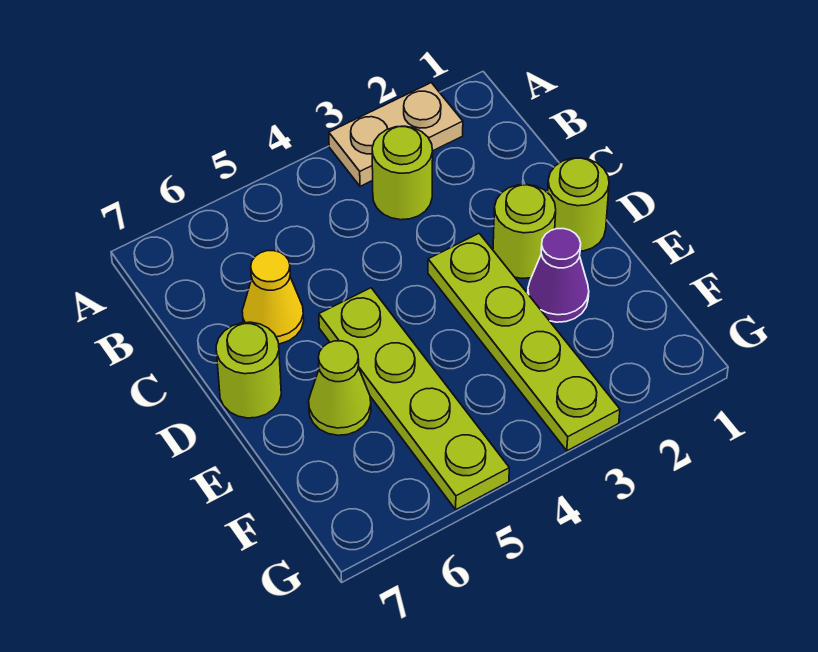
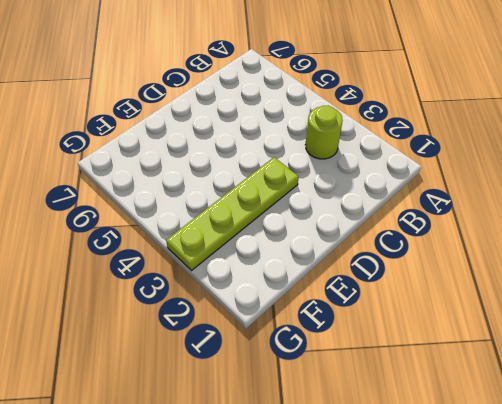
none -> tan 1x2 plate [329,83,463,186]
none -> yellow 1x1 cone [242,251,304,344]

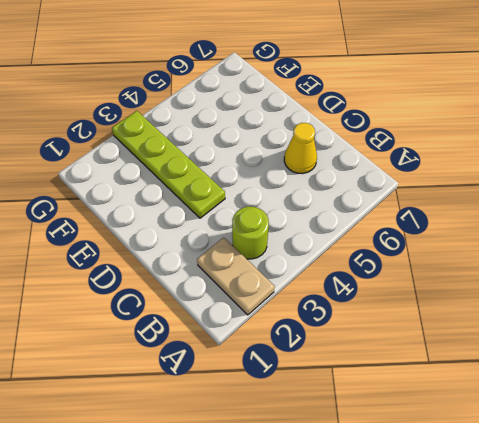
tan 1x2 plate [197,237,275,315] -> tan 1x2 plate turned to [329,83,463,186]
none -> lime 1x1 round brick [548,158,609,251]
none -> lime 1x1 round brick [493,184,556,279]

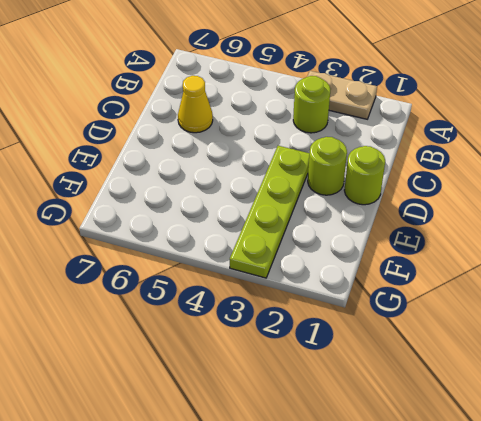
none -> lime 1x4 plate [319,288,509,510]
none -> lime 1x1 round brick [216,322,281,418]

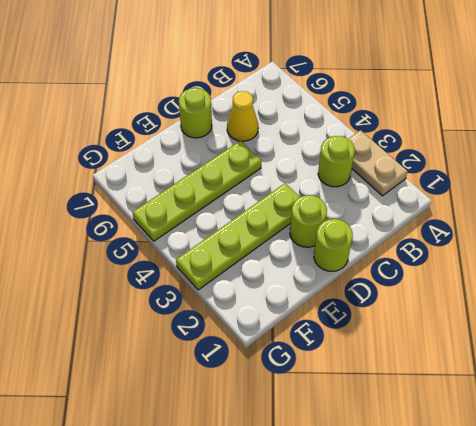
none -> purple 1x1 cone [528,229,589,322]
none -> lime 1x1 cone [309,341,371,435]

